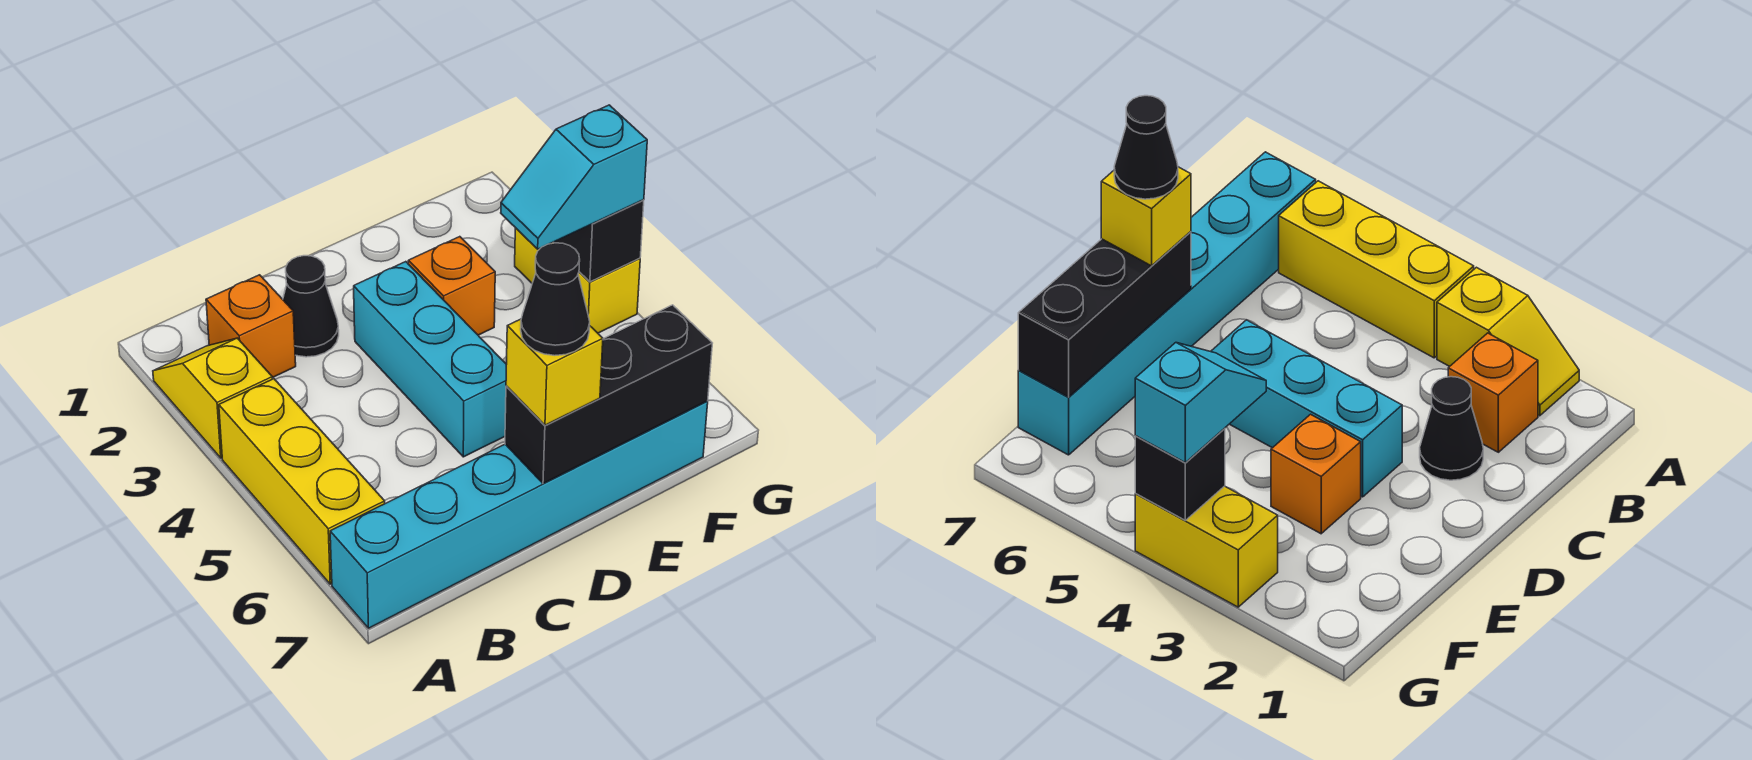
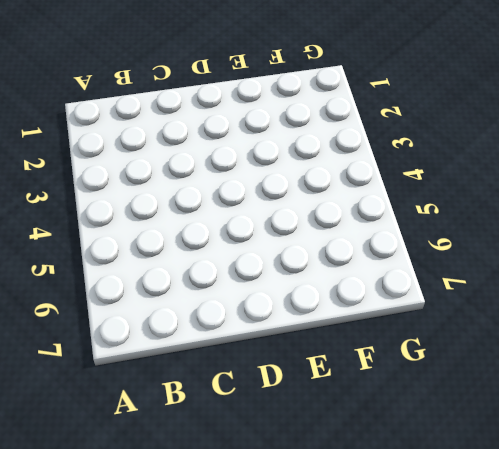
none -> yellow 1x2 slope [153,338,272,458]
none -> yellow 1x3 brick [219,379,385,584]
none -> cyan 1x6 brick [330,401,708,628]

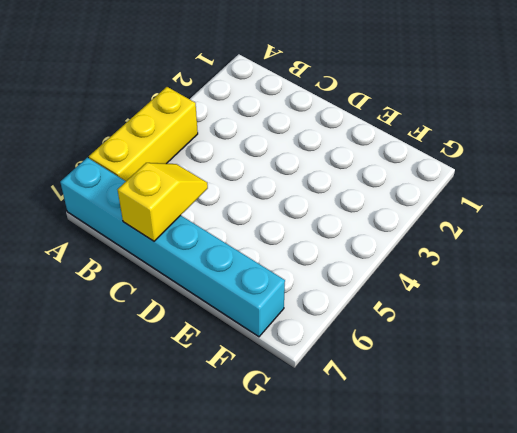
yellow 1x2 slope [118,163,208,241] -> yellow 1x2 slope moved to [153,338,272,458]
none -> orange 1x1 brick [206,275,296,378]
none -> black 1x1 cone [283,256,339,357]
none -> cyan 1x3 brick [354,262,507,457]

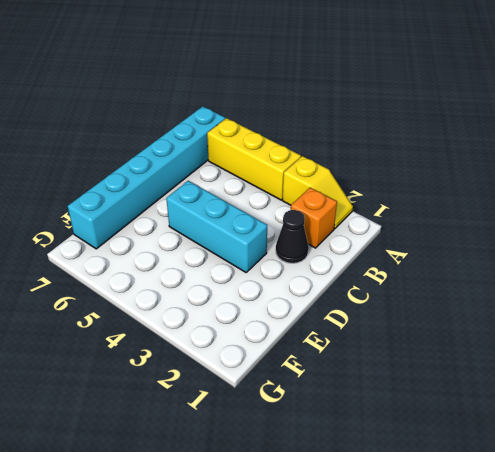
none -> orange 1x1 brick [408,237,495,335]
none -> yellow 1x2 brick [515,228,640,333]
none -> black 1x3 brick [505,305,712,484]

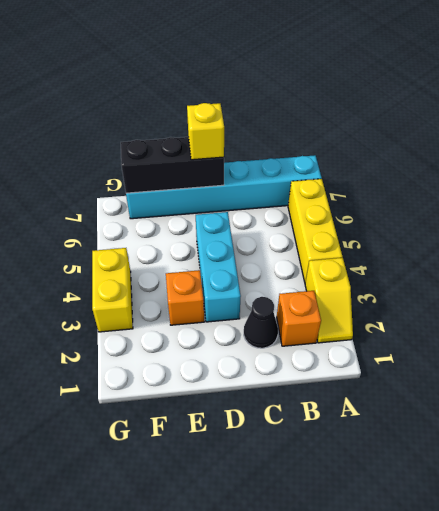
none -> black 1x1 brick [553,200,644,282]
none -> cyan 1x2 slope [501,105,647,249]
none -> black 1x1 cone [521,243,590,356]

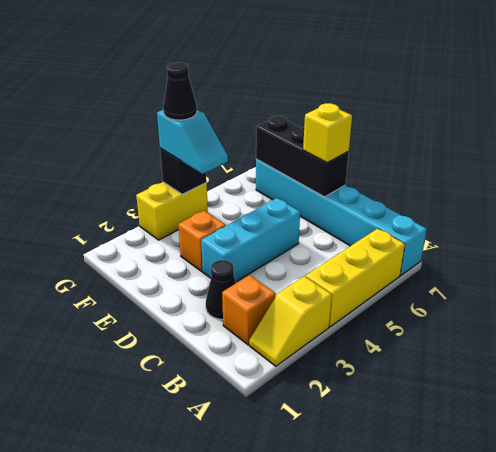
black 1x1 cone [163,62,197,120] -> black 1x1 cone moved to [521,243,590,356]

